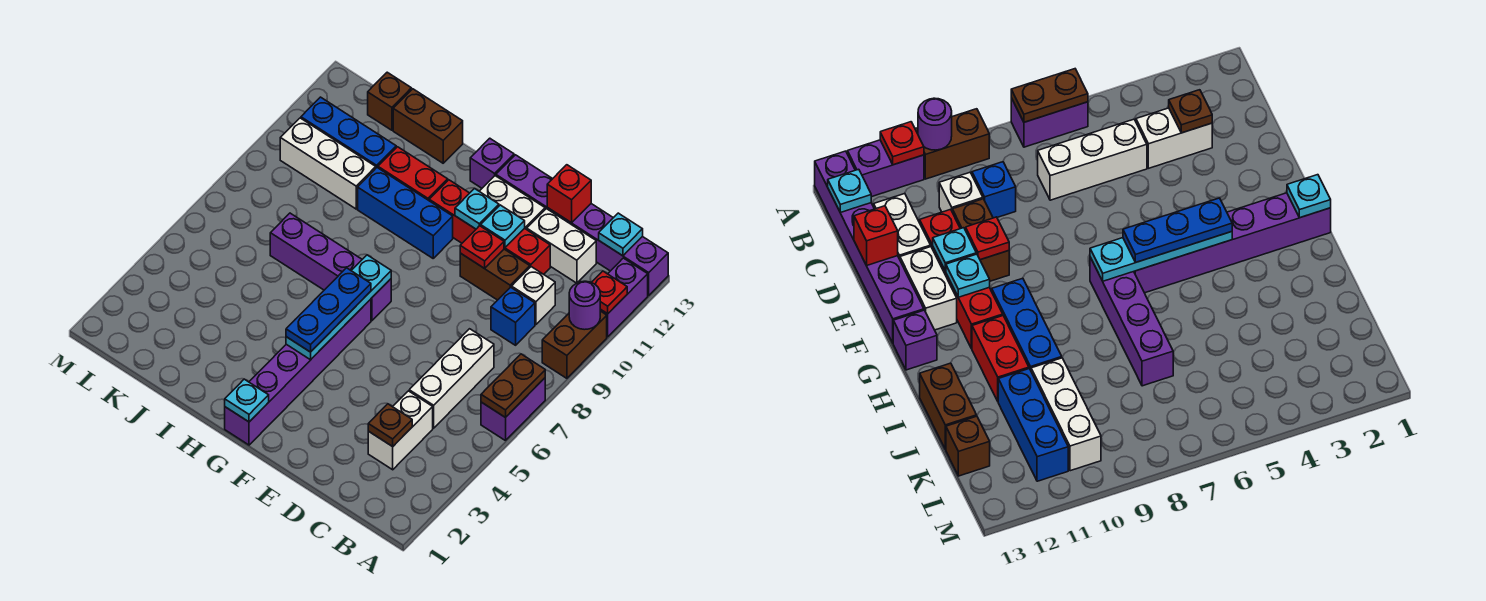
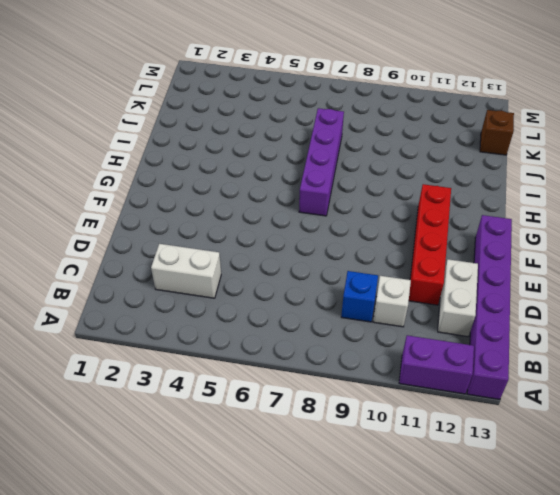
none -> purple 1x2 brick [481,378,545,441]
none -> brown 1x2 brick [542,311,607,378]
none -> white 1x3 brick [409,329,494,428]
none -> brown 1x2 brick [460,249,530,300]

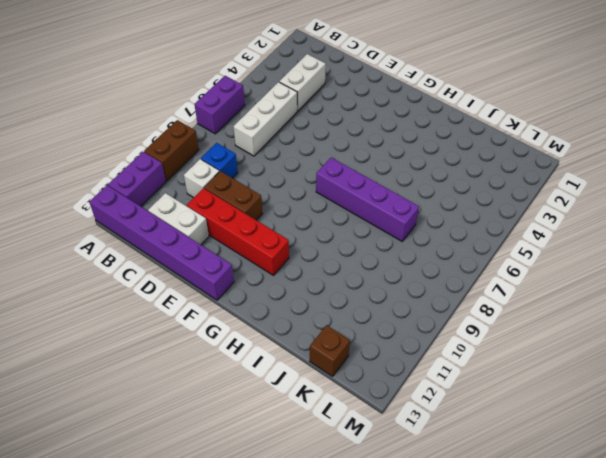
none -> white 1x2 brick [479,176,545,229]
none -> purple 1x6 brick [225,299,371,445]
none -> blue 1x3 brick [358,168,453,258]
none -> purple 1x1 brick [470,138,514,188]

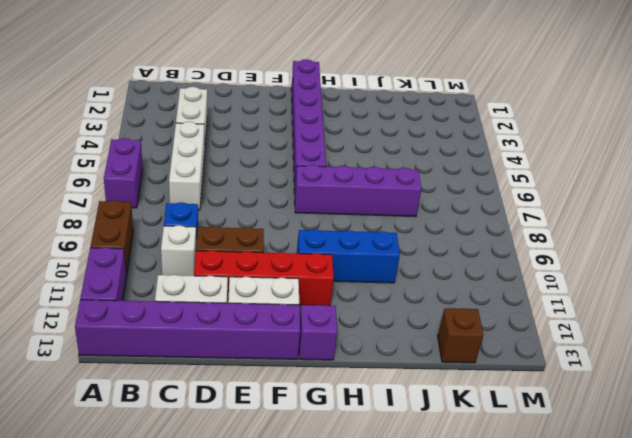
none -> red 1x2 brick [378,147,448,200]
none -> brown 1x2 brick [393,89,463,163]
none -> white 1x3 brick [280,118,376,209]
none -> blue 1x3 brick [301,97,396,168]

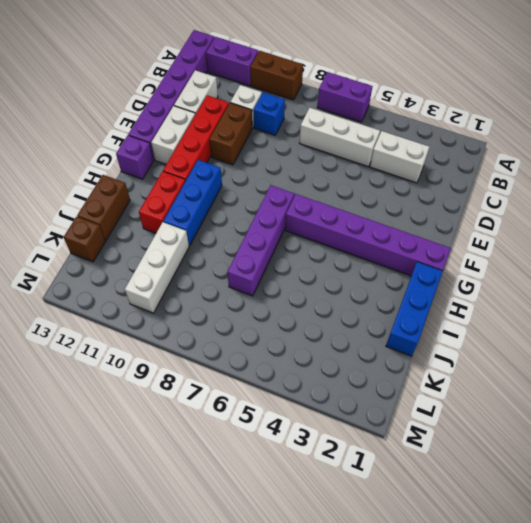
blue 1x3 brick [386,262,443,356] -> blue 1x3 brick moved to [301,97,396,168]
none -> brown 1x2 plate [481,354,545,418]
none -> purple 1x1 round brick [569,281,600,330]
none -> red 1x1 plate [592,271,627,314]
none -> cyan 1x1 plate [599,213,643,256]

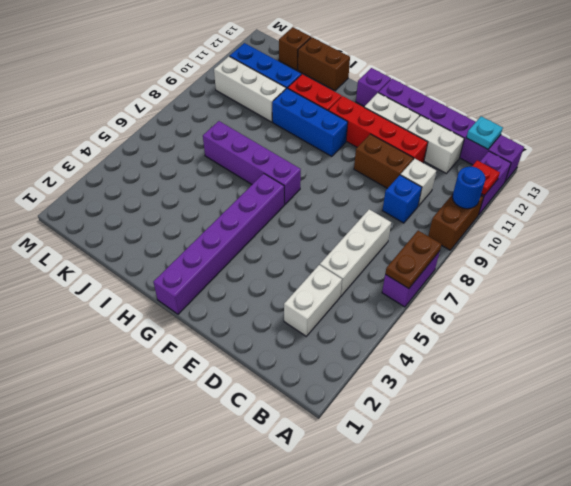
blue 1x1 round brick [453,167,485,209] -> purple 1x1 round brick [569,281,600,330]
none -> brown 1x1 plate [368,404,412,447]
none -> red 1x1 brick [547,165,591,223]
none -> red 1x1 plate [460,226,504,269]
none -> cyan 1x1 plate [481,205,525,248]

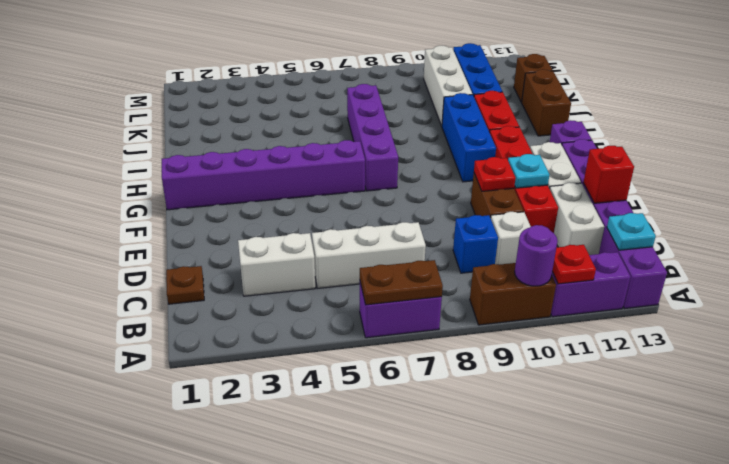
brown 1x1 plate [166,266,204,304] -> brown 1x1 plate moved to [368,404,412,447]
none -> cyan 1x1 plate [455,188,499,229]
none -> cyan 1x1 plate [225,379,269,422]
none -> cyan 1x4 plate [286,255,391,360]
none -> blue 1x3 plate [286,268,371,352]

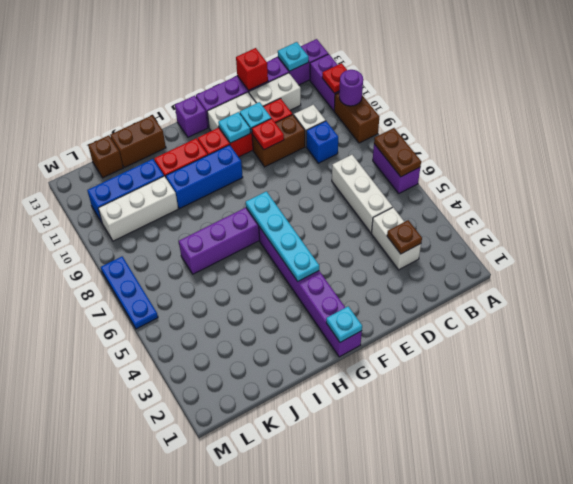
blue 1x3 plate [101,257,158,329] -> blue 1x3 plate moved to [286,268,371,352]

